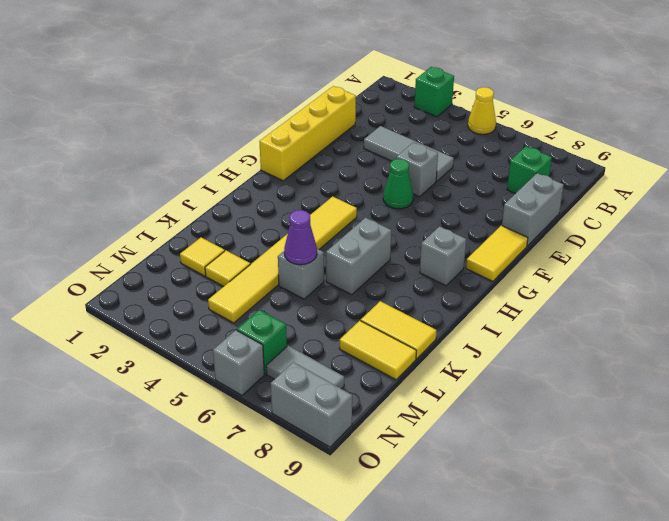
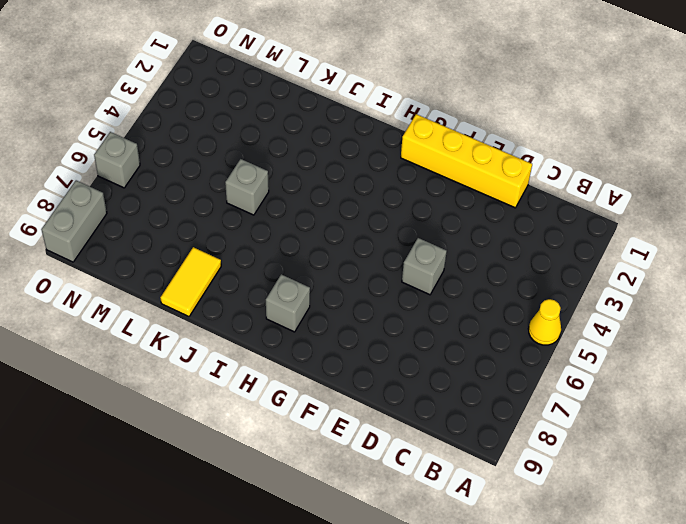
none -> green 1x1 brick [414,67,454,117]
none -> green 1x1 brick [507,146,552,194]
none -> grey 1x3 tile [364,126,454,181]

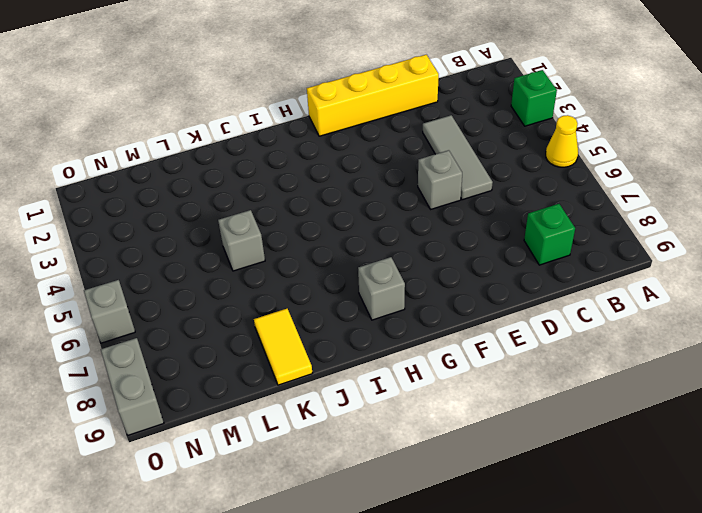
none -> grey 1x2 brick [502,173,564,246]
none -> green 1x1 cone [383,159,413,209]
none -> yellow 1x2 tile [466,226,528,281]

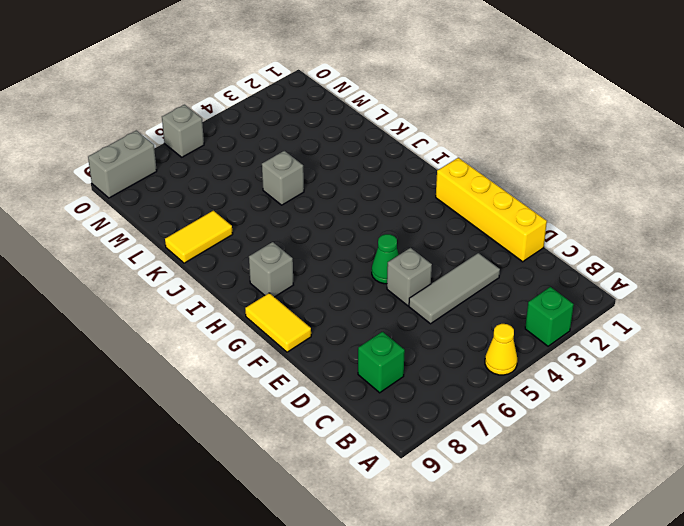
none -> grey 1x2 brick [502,173,564,246]
none -> yellow 1x6 tile [208,196,357,323]
none -> grey 1x2 brick [326,218,391,295]

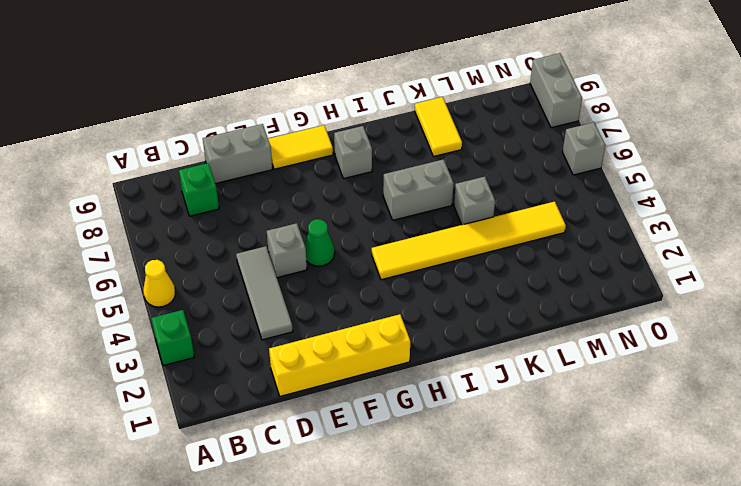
none -> yellow 1x1 tile [180,237,225,276]
none -> yellow 1x1 tile [205,251,250,287]
none -> yellow 1x2 tile [339,321,416,380]

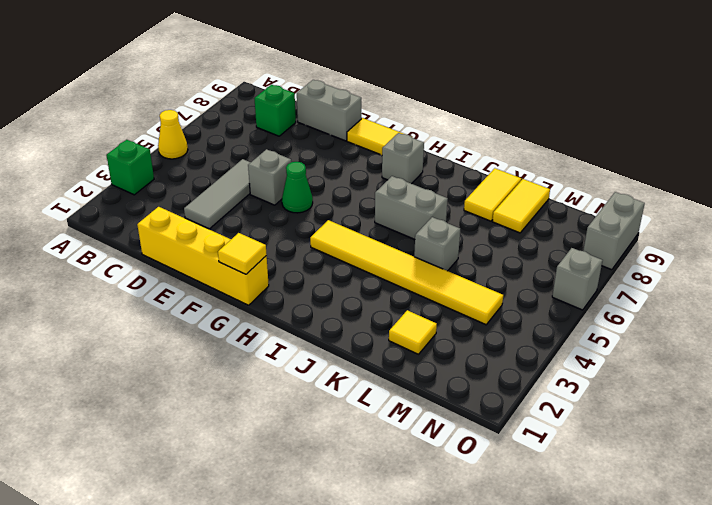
yellow 1x1 tile [218,233,267,274] -> yellow 1x1 tile moved to [205,251,250,287]
none -> green 1x1 brick [237,310,287,374]
none -> grey 1x2 tile [266,346,344,389]
none -> purple 1x1 cone [284,210,317,265]

